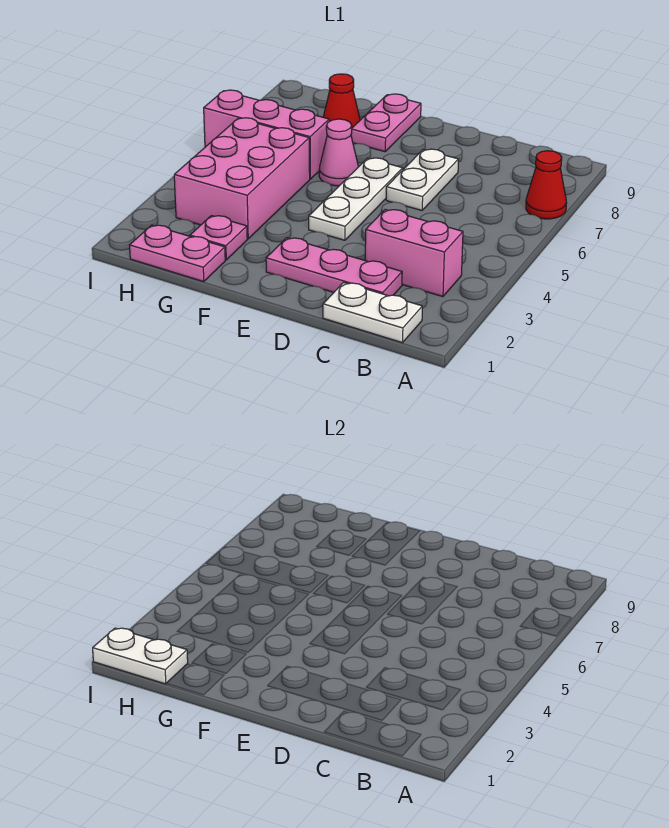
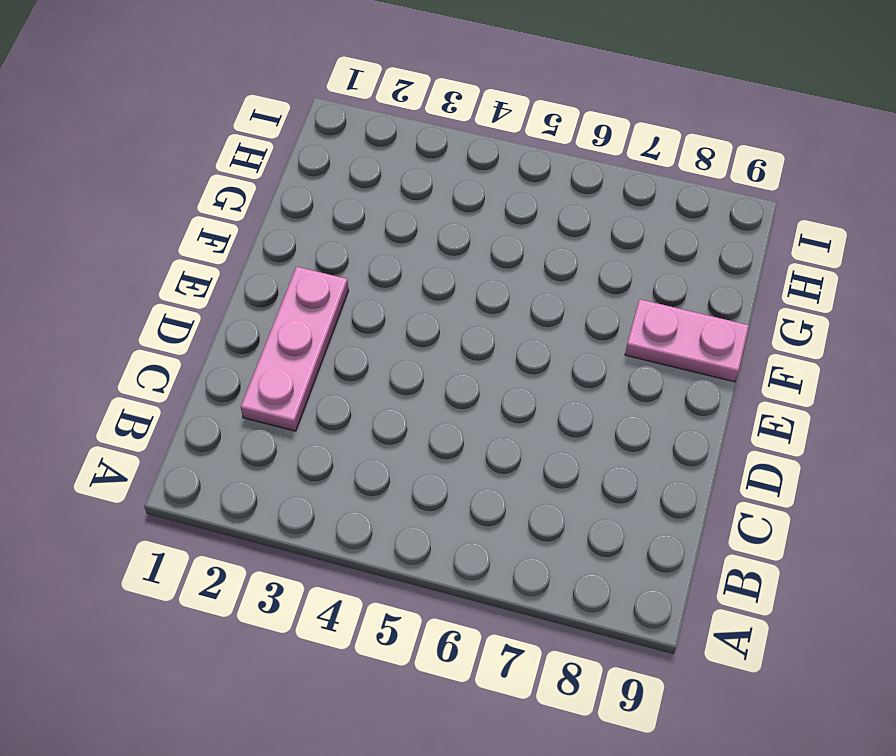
none -> red 1x1 cone [526,151,567,219]
none -> white 1x2 plate [323,282,422,343]
none -> pink 1x2 brick [365,210,463,297]

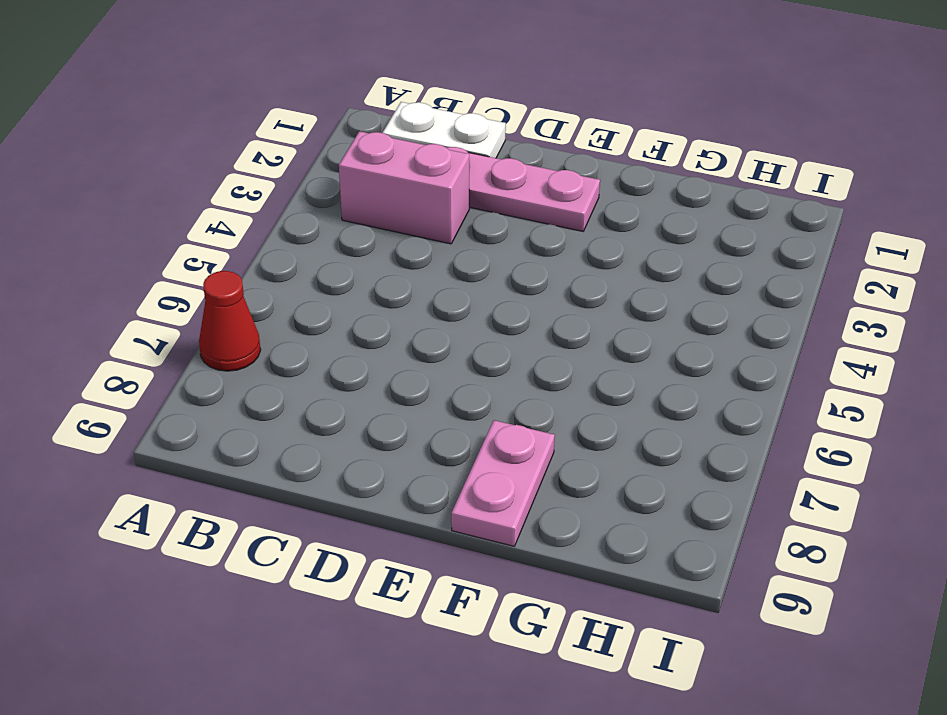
none -> white 1x2 plate [386,149,459,210]
none -> white 1x3 plate [309,158,403,240]
none -> pink 1x1 cone [319,119,358,186]

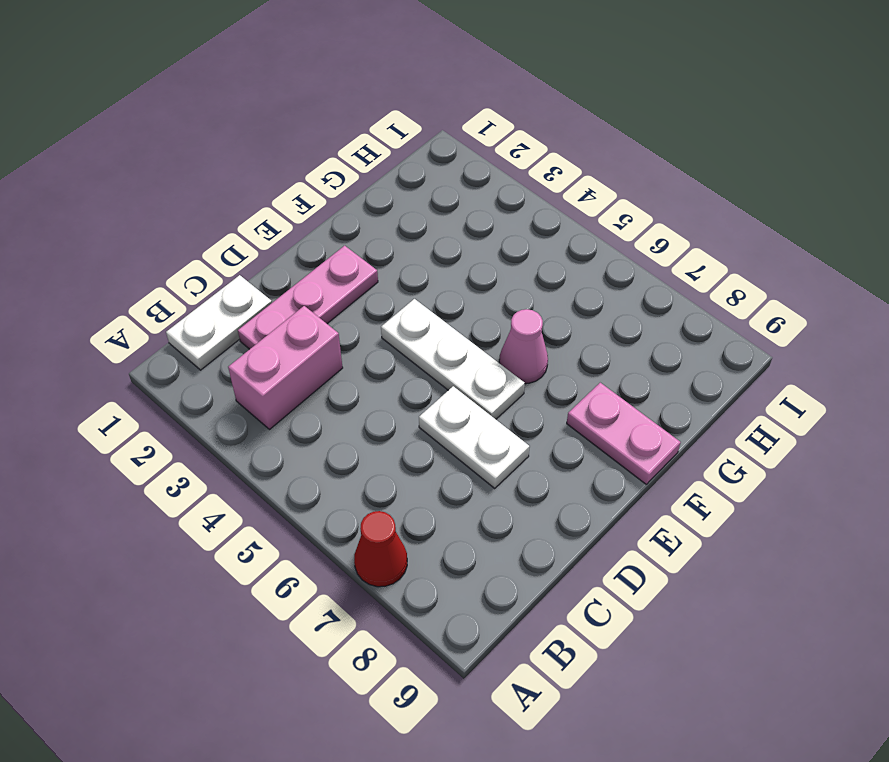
none -> pink 1x2 plate [130,225,225,282]
none -> pink 1x1 plate [190,216,247,260]
none -> pink 2x3 brick [174,118,310,239]

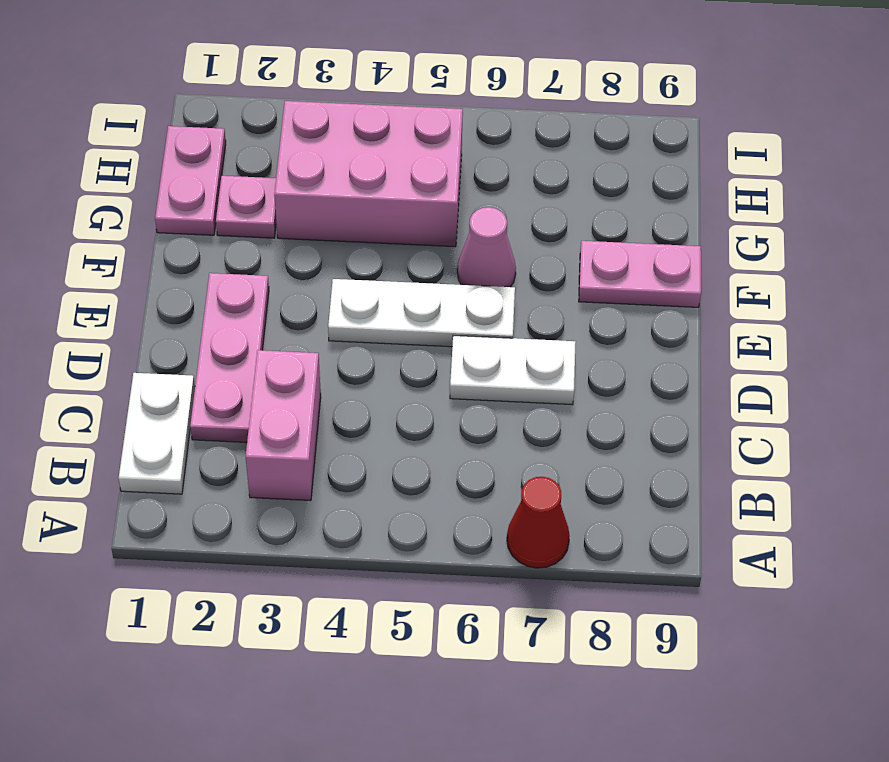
none -> pink 1x3 brick [204,90,329,179]
none -> red 1x1 cone [323,74,360,128]
none -> white 1x2 plate [93,628,188,684]

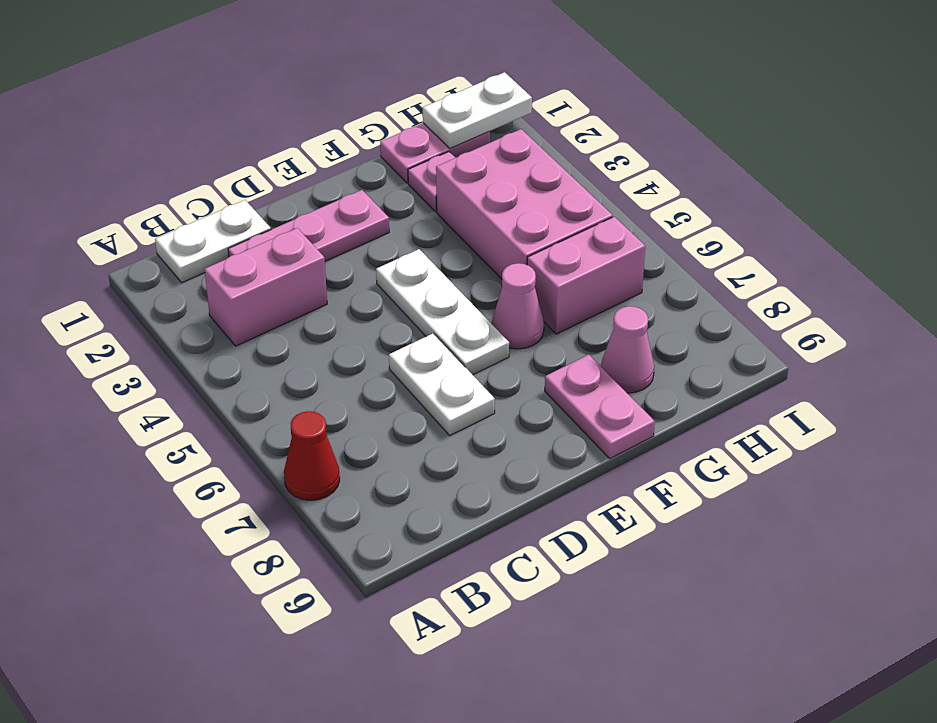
pink 1x2 brick [527,217,645,334] -> pink 1x3 brick [204,90,329,179]
pink 1x1 cone [601,306,654,393] -> red 1x1 cone [323,74,360,128]

